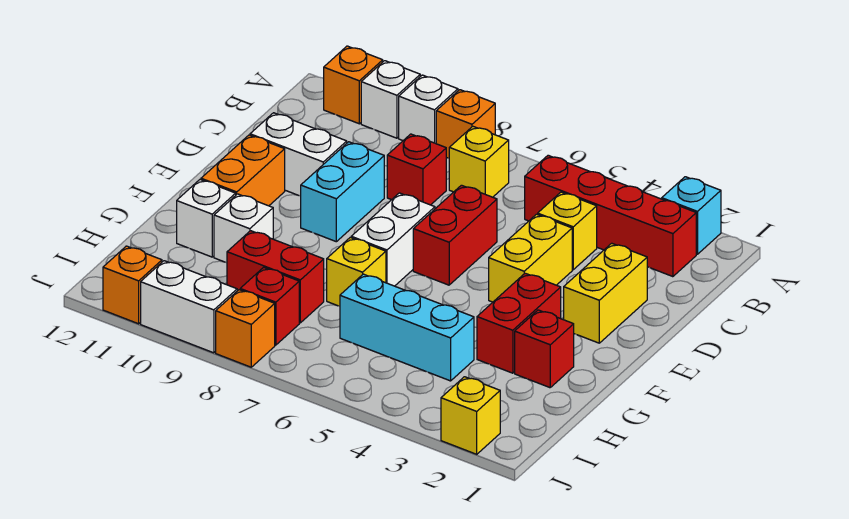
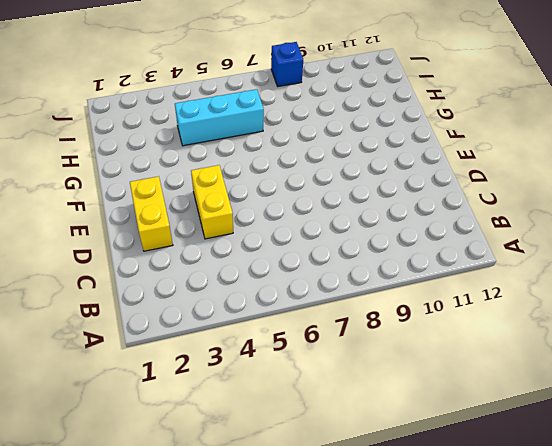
blue 1x1 brick [271,42,303,87] -> orange 1x1 brick [216,290,275,367]
none -> cyan 1x1 brick [662,177,721,254]
none -> orange 1x1 brick [436,90,495,158]
none -> white 1x1 brick [399,75,458,144]

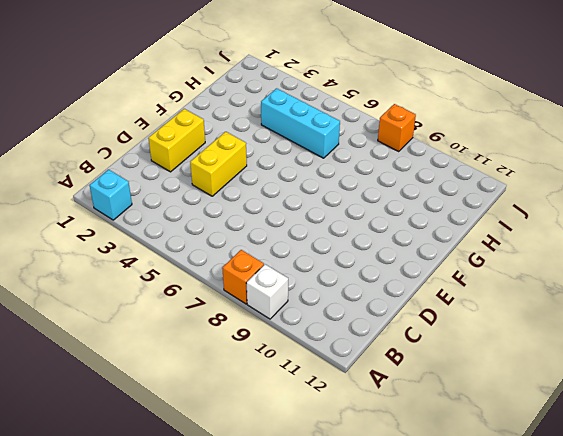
none -> white 1x1 brick [361,61,420,138]
none -> orange 1x1 brick [324,46,383,124]
none -> red 1x4 brick [525,155,696,277]

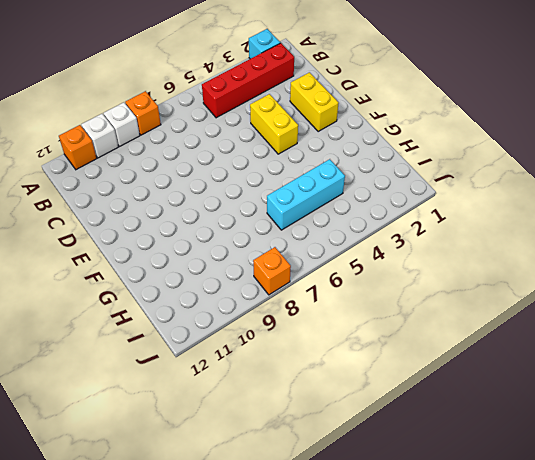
none -> yellow 1x1 brick [449,126,509,197]
none -> yellow 1x1 brick [538,192,597,270]
none -> red 1x1 brick [387,134,446,205]

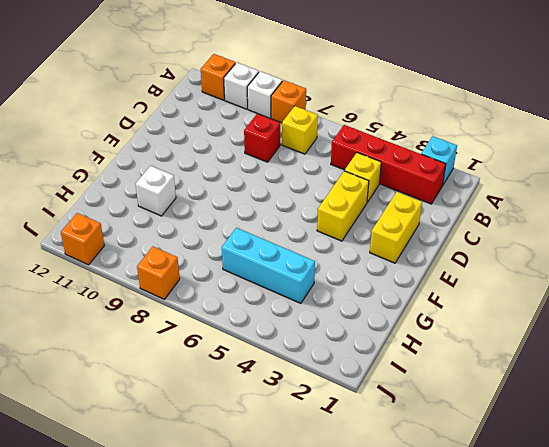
none -> red 1x2 brick [413,185,497,285]
none -> cyan 1x2 brick [301,142,384,242]
none -> white 1x2 brick [250,113,347,196]

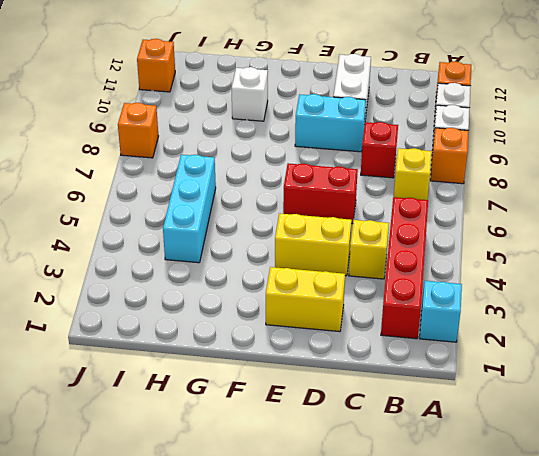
none -> white 1x2 brick [351,193,435,286]
none -> orange 1x2 brick [201,135,285,206]
none -> red 1x2 brick [477,273,561,373]

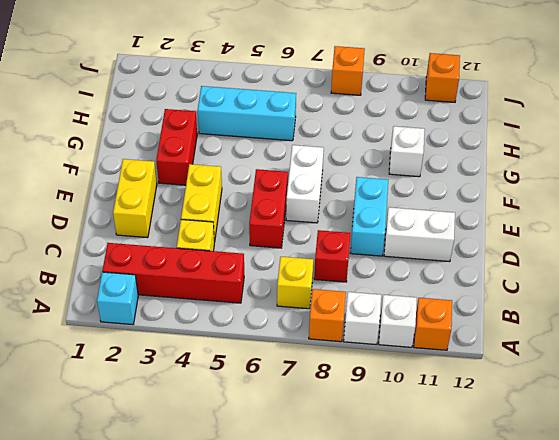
none -> orange 1x2 brick [201,135,285,206]
none -> red 1x1 brick [515,310,574,388]
none -> yellow 1x1 brick [327,237,386,306]

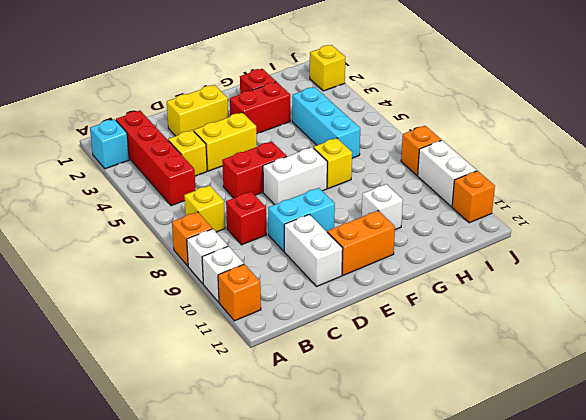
none -> white 1x1 brick [177,180,236,257]
none -> red 1x2 brick [227,231,324,323]
none -> red 1x1 brick [240,267,299,345]

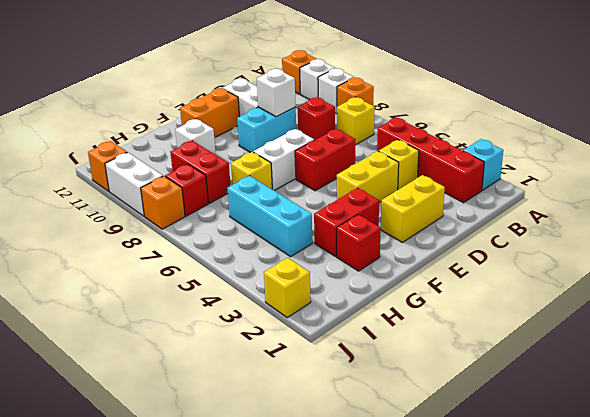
white 1x1 brick [256,69,296,117] -> white 1x1 brick moved to [177,180,236,257]

